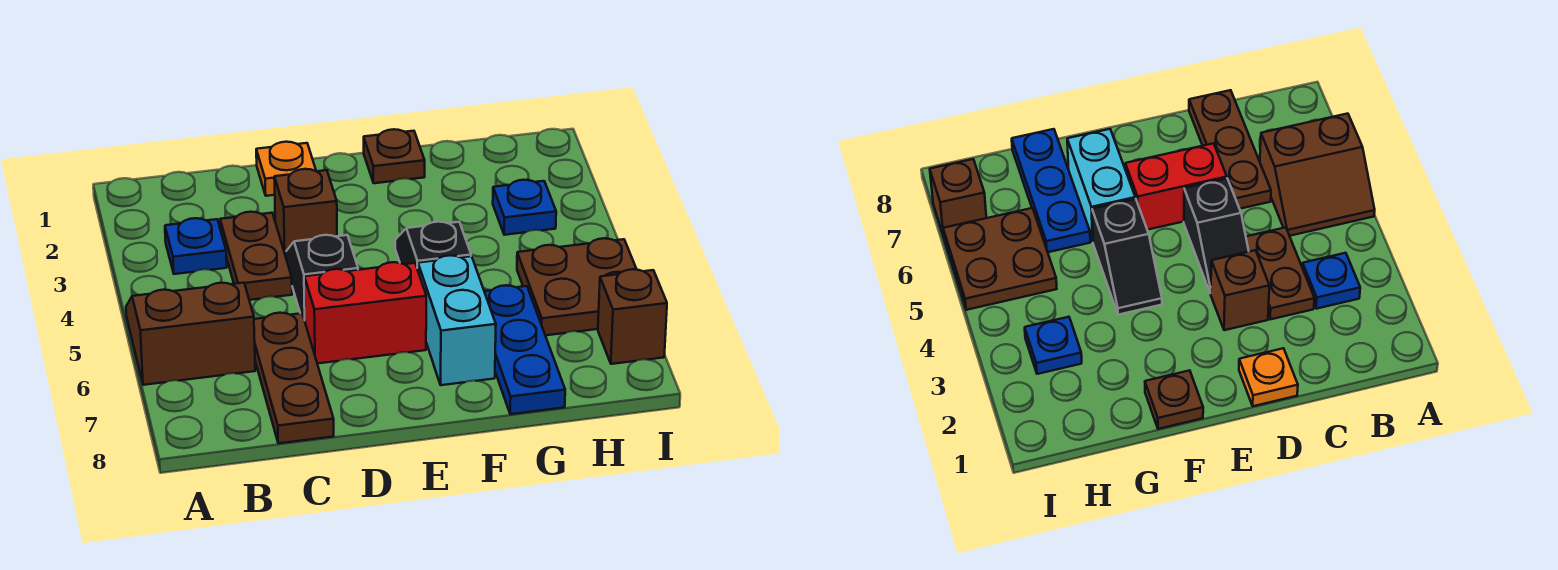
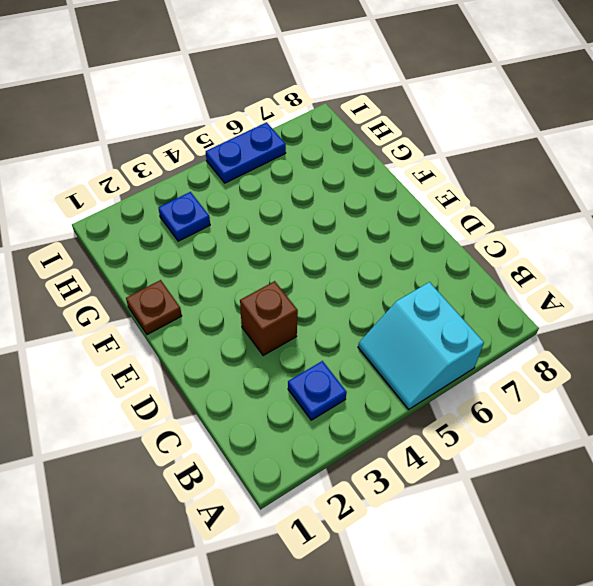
cyan 2x2 slope [358,282,484,409] -> brown 2x2 slope [126,283,255,385]
blue 1x2 plate [206,122,286,183] -> brown 2x2 plate [517,238,637,335]
none -> brown 1x2 plate [220,212,292,300]
none -> brown 1x3 plate [254,313,334,443]
none -> orange 1x1 plate [256,142,316,196]

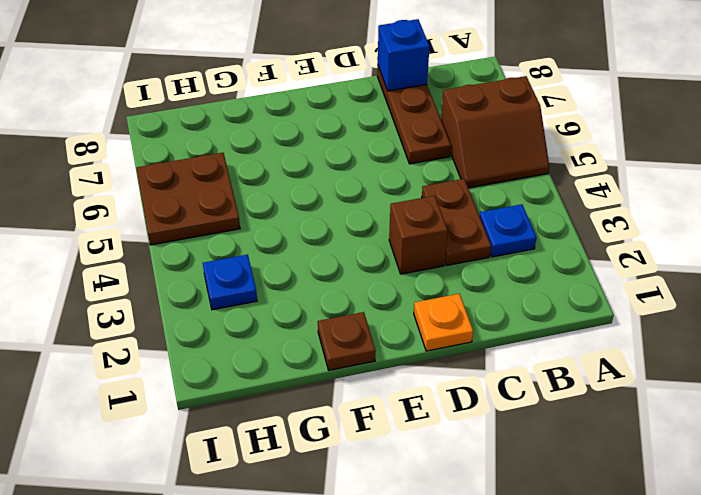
blue 1x1 brick [378,19,430,91] -> none
none -> black 1x2 slope [285,235,358,320]
none -> red 1x2 brick [304,262,426,364]
none -> black 1x2 slope [395,222,471,269]

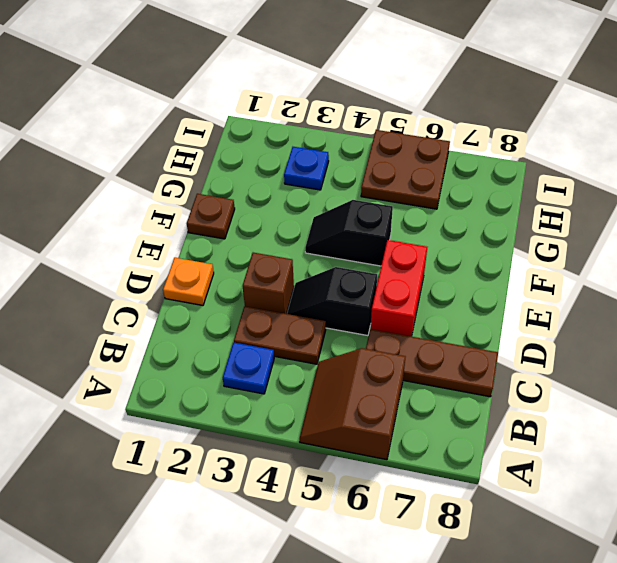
none -> cyan 1x2 brick [418,255,496,385]
none -> blue 1x3 plate [484,285,565,414]
none -> brown 1x1 brick [598,269,667,364]

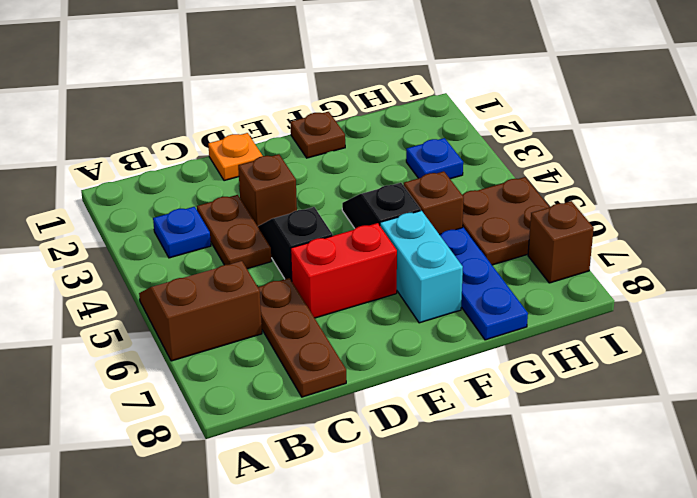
brown 1x1 brick [404,171,464,234] -> none

